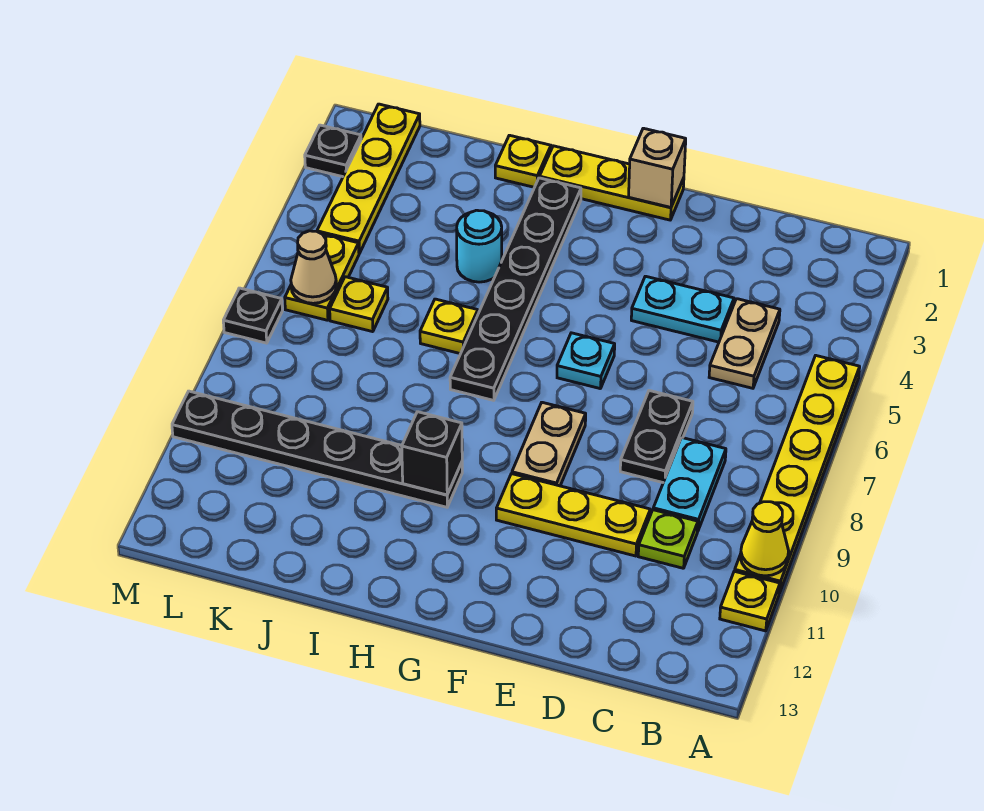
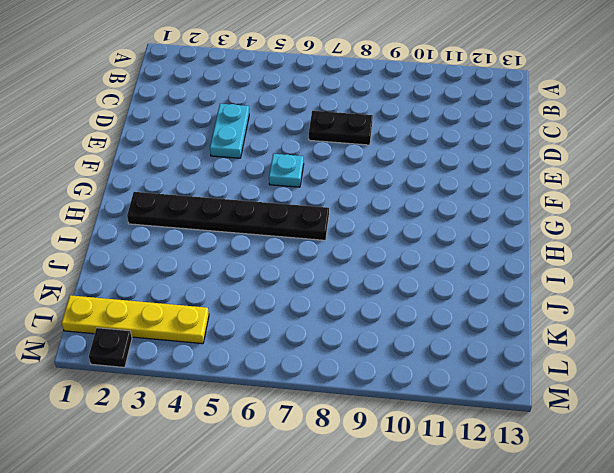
none -> yellow 1x6 plate [735,356,860,593]
none -> yellow 1x1 plate [720,571,780,631]
none -> tan 1x2 plate [709,299,780,388]

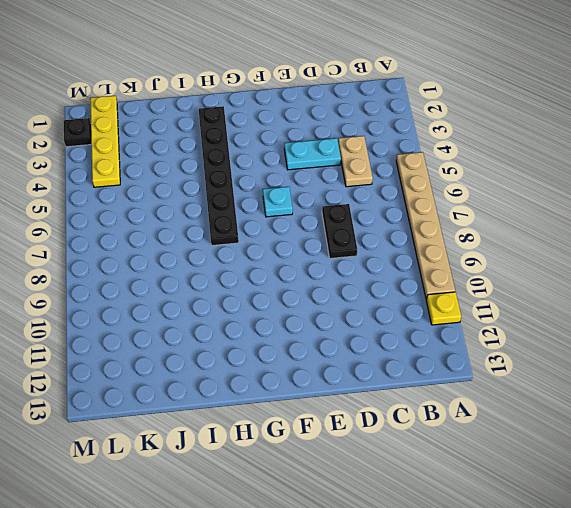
tan 1x6 plate [396,152,455,299] -> yellow 1x6 plate [735,356,860,593]
none -> cyan 1x2 plate [653,438,726,531]
none -> lime 1x1 plate [638,510,698,568]
none -> yellow 1x3 plate [496,474,650,556]

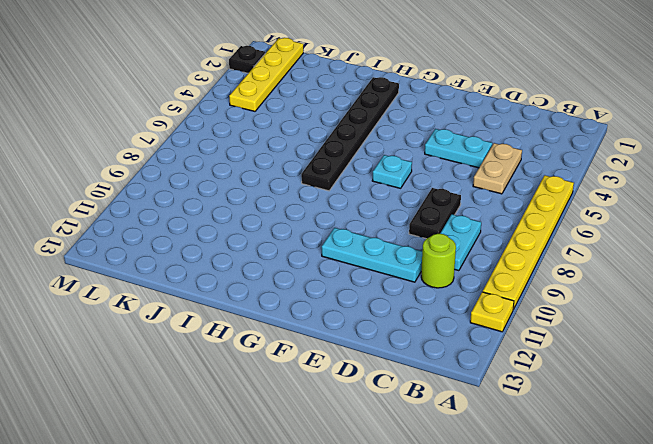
lime 1x1 round brick [421,234,456,288] -> lime 1x1 plate [638,510,698,568]
cyan 1x3 plate [322,228,422,282] -> yellow 1x3 plate [496,474,650,556]
none -> yellow 1x3 plate [540,146,684,220]
none -> tan 1x2 plate [512,402,586,486]
none -> black 1x6 plate [172,391,462,507]

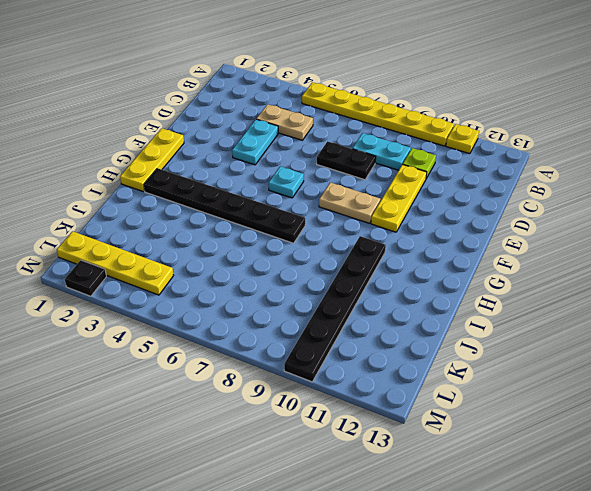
none -> yellow 1x1 plate [495,135,551,187]
none -> cyan 1x1 round brick [457,210,502,282]
none -> yellow 1x1 plate [420,299,478,354]

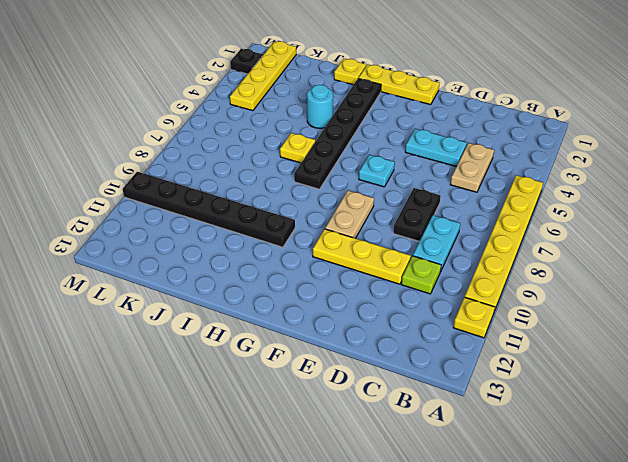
none -> yellow 1x1 plate [330,277,388,332]
none -> yellow 1x2 plate [285,234,359,320]
none -> black 1x1 plate [223,288,282,343]

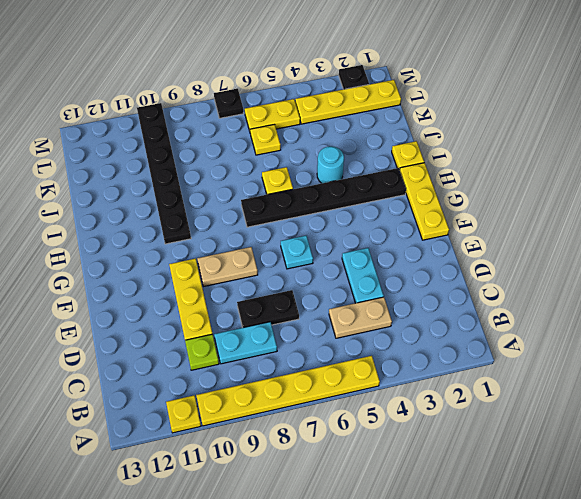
none -> yellow 1x1 cone [741,502,789,576]
none -> tan 1x1 brick [629,128,686,208]
none -> black 1x1 brick [402,412,462,495]

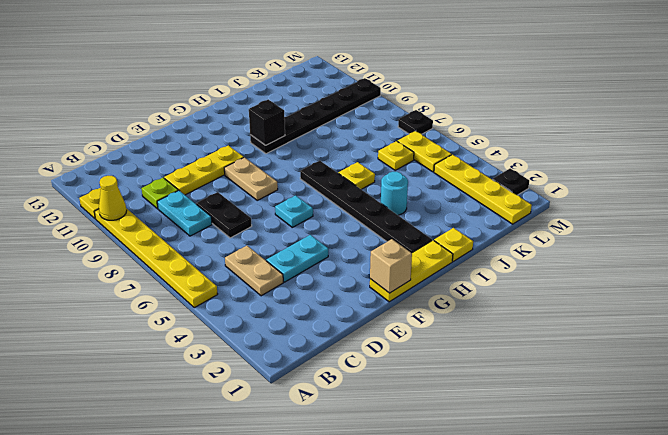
none -> tan 1x1 cone [291,231,336,303]

